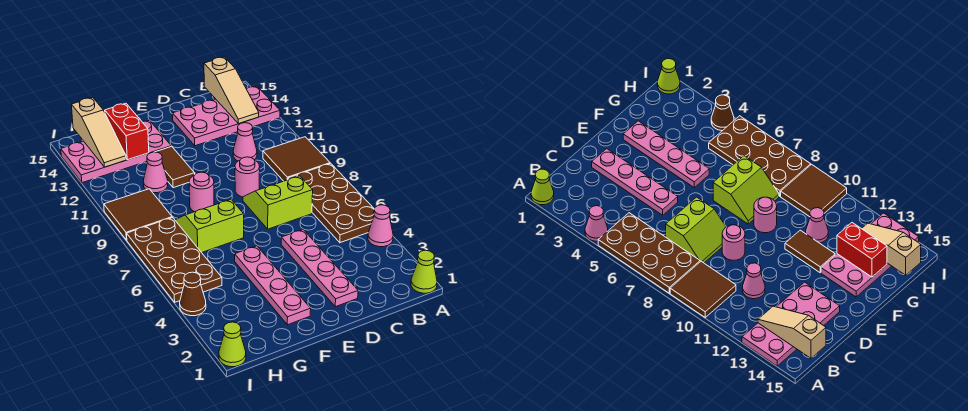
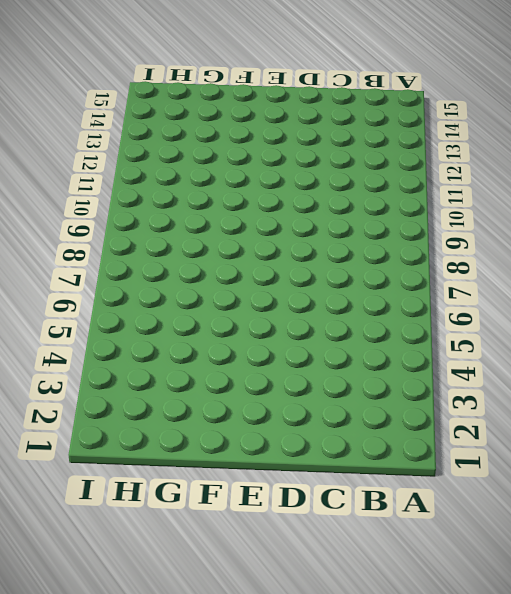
none -> lime 1x1 cone [411,250,437,293]
none -> pink 1x1 cone [368,205,393,247]
none -> brown 2x4 plate [288,163,374,243]

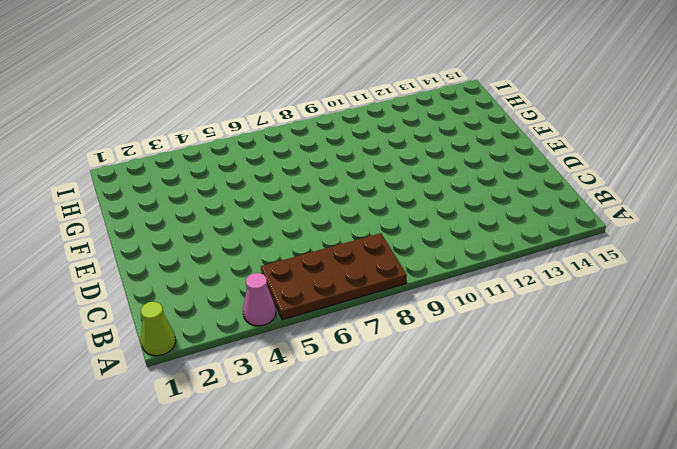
none -> brown 2x2 tile [263,137,330,181]
none -> pink 2x4 plate [173,86,280,146]
none -> lime 2x2 slope [243,176,313,229]

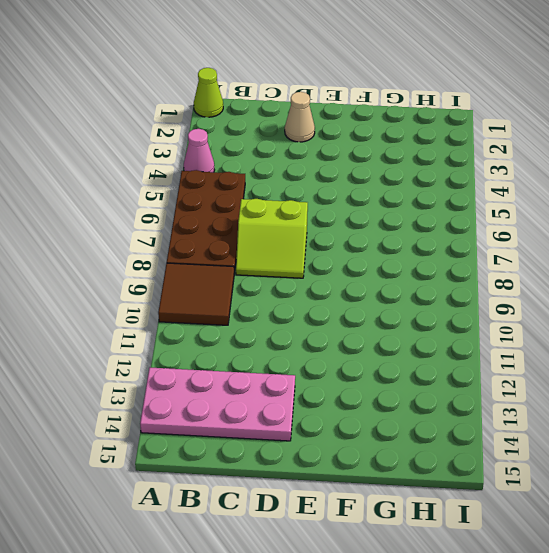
tan 1x1 cone [285,92,315,142] -> pink 1x4 plate [281,229,358,307]
none -> pink 1x1 cone [233,123,257,161]
none -> pink 1x1 round brick [235,157,260,197]
none -> pink 1x4 plate [235,246,311,325]

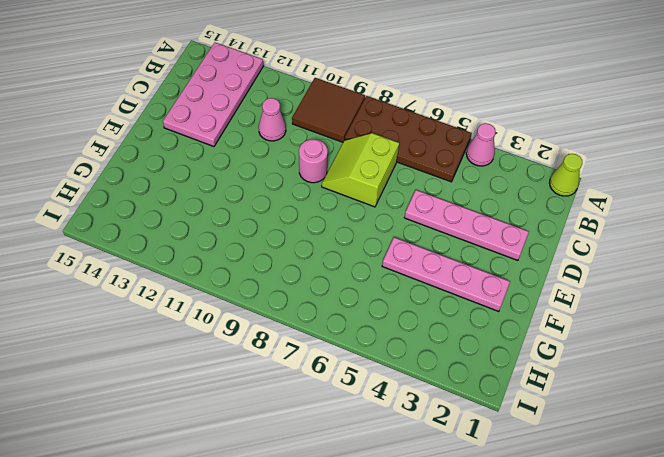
none -> lime 2x2 slope [175,199,244,253]
none -> pink 1x1 round brick [189,172,214,212]
none -> brown 1x2 tile [156,146,195,188]

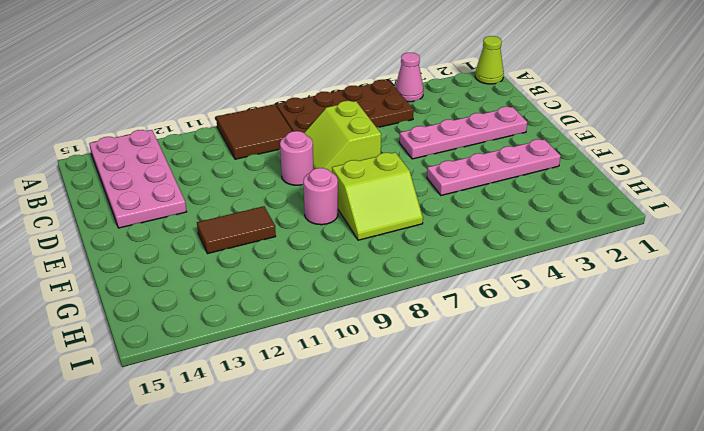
lime 2x2 slope [332,152,423,240] -> lime 2x2 slope turned to [175,199,244,253]
none -> pink 1x1 cone [233,123,257,161]
none -> pink 2x4 plate [61,120,171,183]
none -> pink 1x1 cone [143,152,168,193]

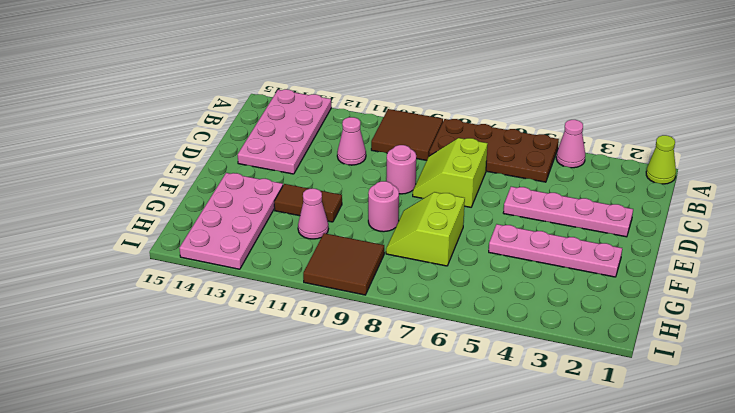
none -> brown 2x4 plate [127,217,222,302]
none -> lime 1x1 cone [219,322,246,367]
none -> brown 1x1 cone [180,272,206,316]

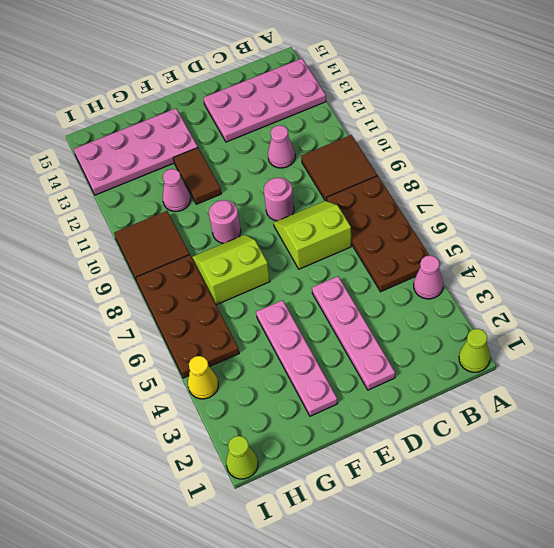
yellow 1x1 cone [188,356,218,399] -> brown 1x1 cone [180,272,206,316]
none -> tan 1x3 slope [204,57,259,124]
none -> red 1x2 brick [105,103,149,160]
none -> tan 1x3 slope [71,98,126,167]

